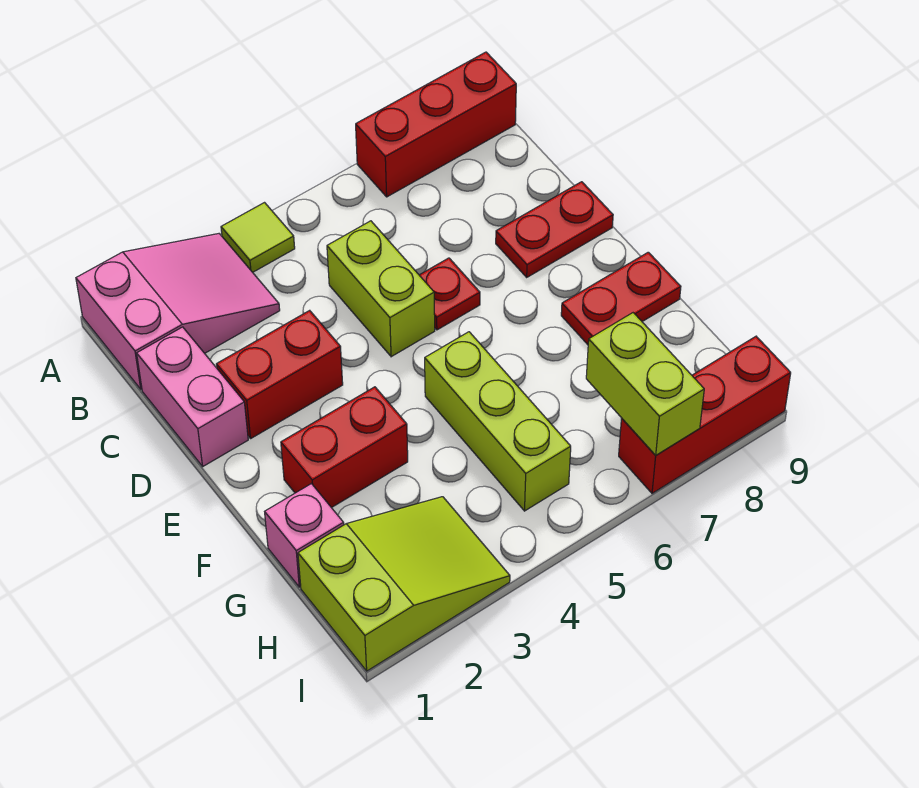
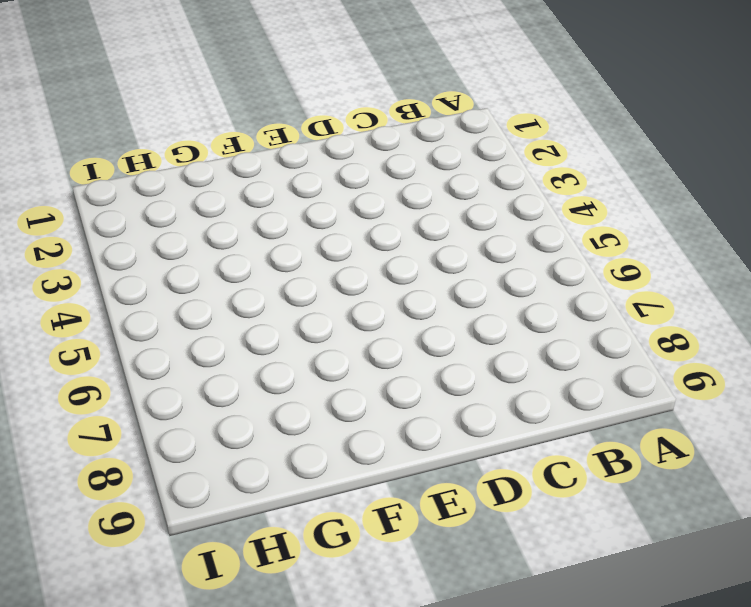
none -> pink 2x3 slope [76,234,280,389]
none -> lime 1x1 tile [221,203,295,272]
none -> red 1x3 brick [356,52,516,197]

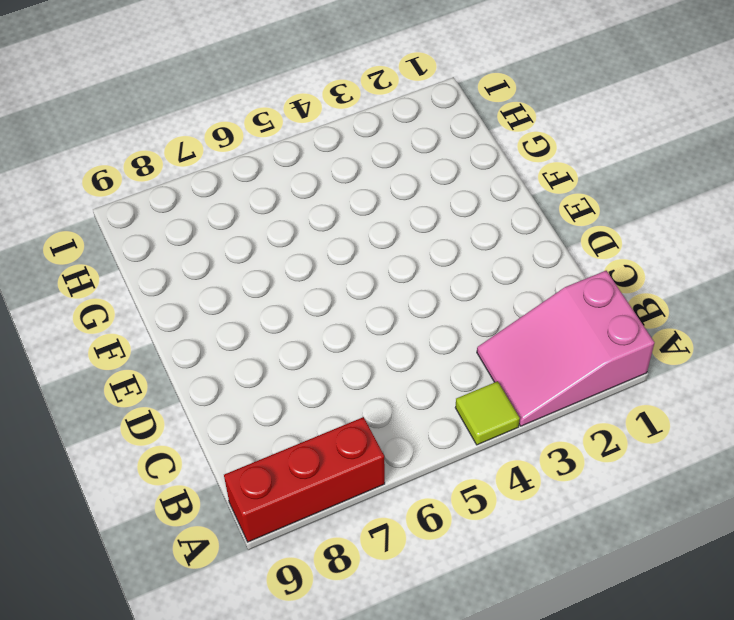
none -> pink 1x2 brick [137,327,248,466]
none -> lime 1x2 brick [327,221,435,357]
none -> red 1x2 brick [216,310,343,438]

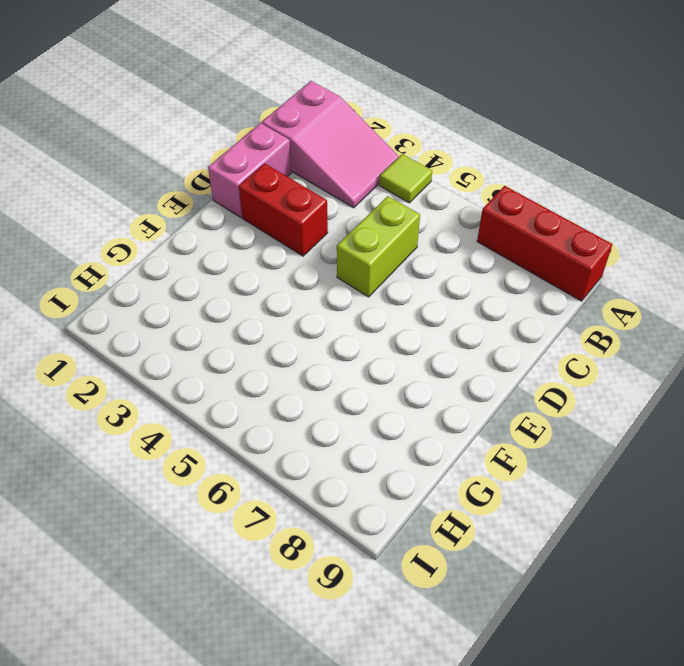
none -> red 1x1 plate [419,258,480,330]
none -> red 1x2 plate [496,182,613,277]
none -> red 1x2 brick [281,387,408,508]

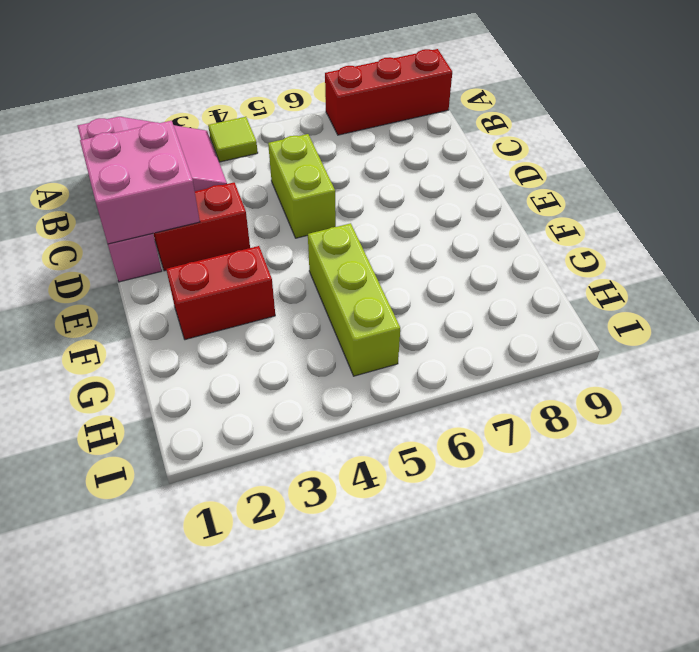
pink 2x2 brick [80,121,200,244] -> none
none -> red 1x1 plate [419,258,480,330]
none -> red 1x2 plate [496,182,613,277]
none -> red 1x2 plate [561,252,681,345]

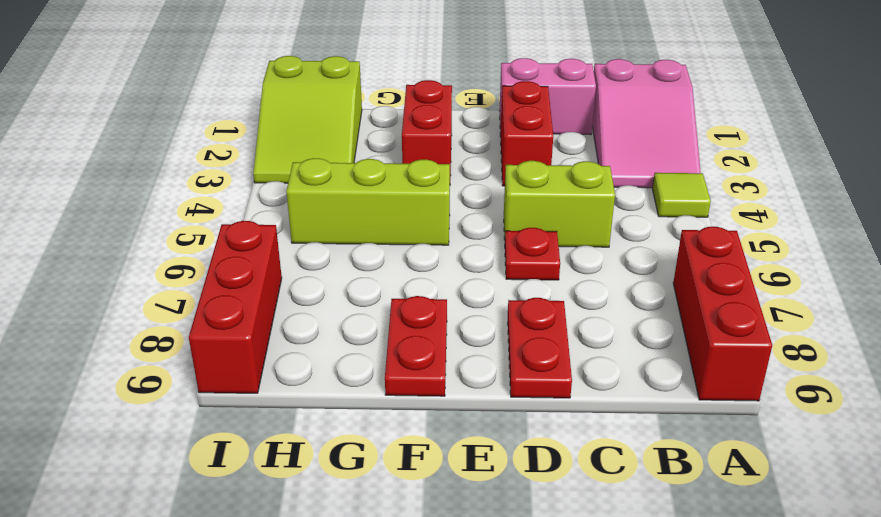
none -> pink 1x1 brick [265,484,344,587]
none -> lime 1x2 brick [586,313,704,455]

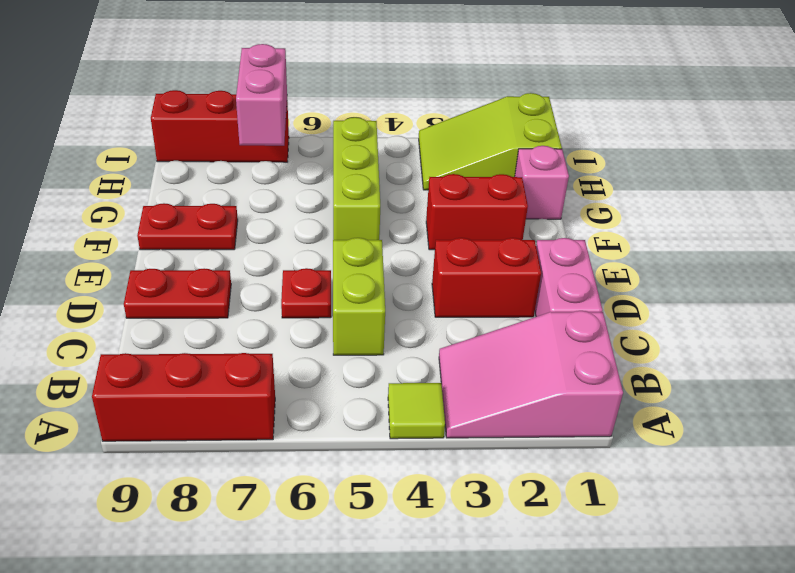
pink 1x2 brick [236,44,287,146] -> lime 1x2 brick [586,313,704,455]

